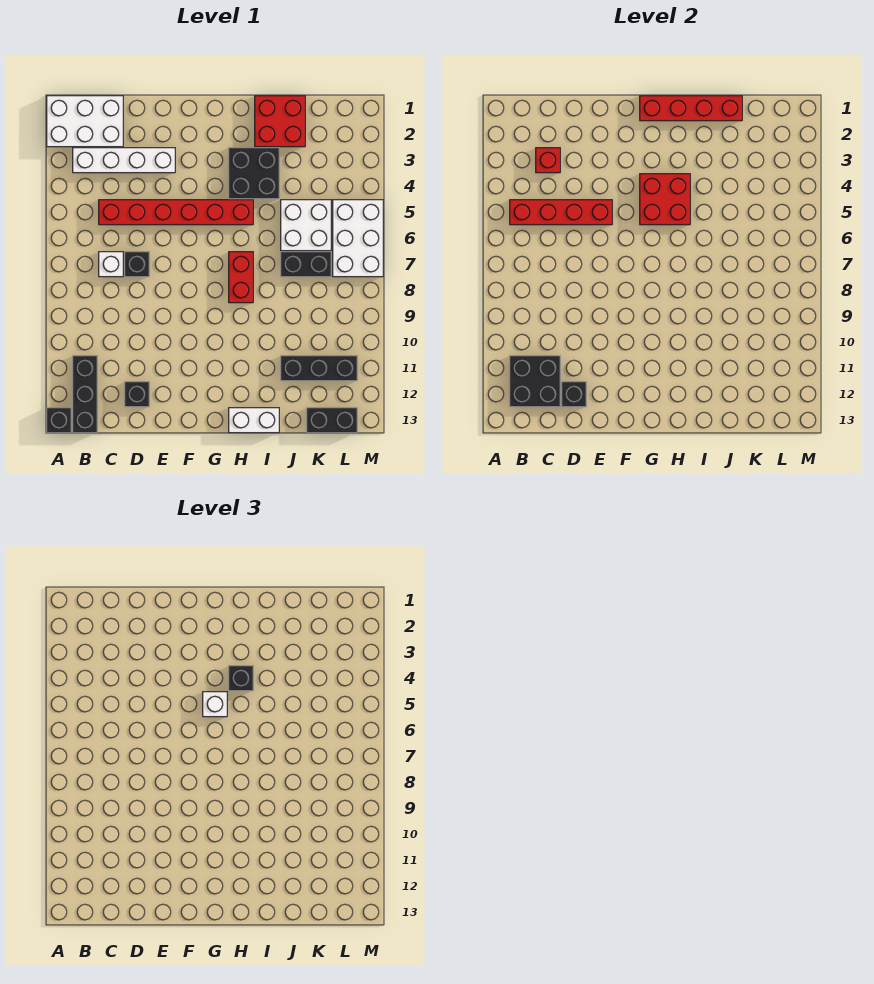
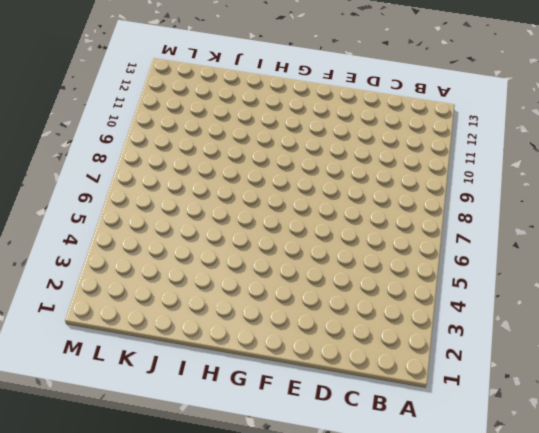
none -> white 2x3 brick [47,96,123,147]
none -> black 1x1 brick [47,408,71,433]
none -> white 1x4 brick [73,148,175,173]

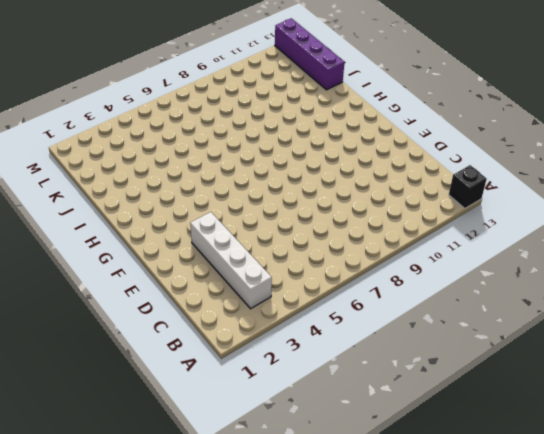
purple 1x4 brick [275,18,345,90] -> black 1x2 brick [307,408,357,433]
none -> white 2x3 brick [47,96,123,147]
none -> black 1x3 brick [73,356,97,433]
none -> red 1x6 brick [99,200,253,225]

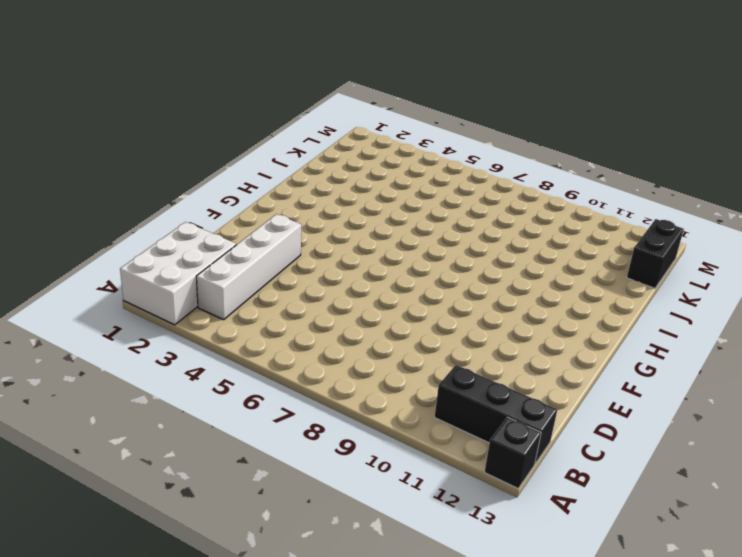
none -> red 1x6 brick [99,200,253,225]
none -> white 1x1 brick [99,252,123,277]
none -> black 1x1 brick [125,252,149,277]

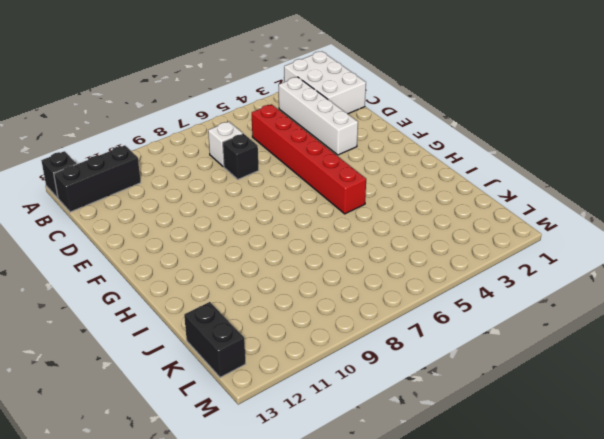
none -> black 1x1 brick [125,382,149,407]
none -> black 2x2 brick [229,148,279,199]
none -> red 1x2 brick [229,252,253,303]

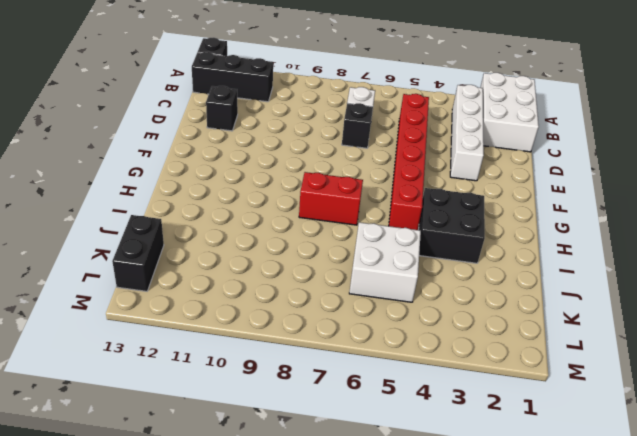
none -> white 1x2 brick [229,408,279,433]
none -> red 2x2 brick [255,96,305,147]
none -> black 1x2 brick [281,252,331,277]

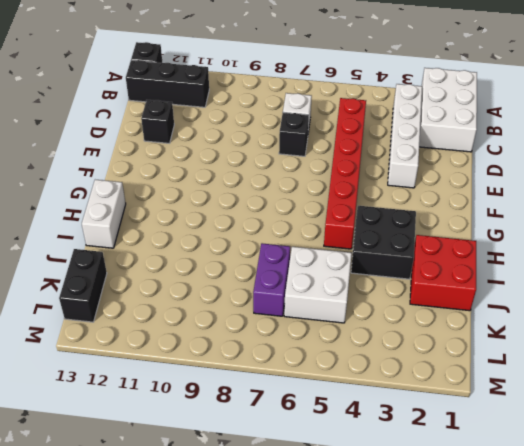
purple 1x2 brick [253,243,290,316] -> black 1x2 brick [281,252,331,277]
none -> red 1x2 brick [229,252,253,303]
none -> black 1x3 brick [281,356,357,381]
none -> white 2x3 brick [333,200,383,277]

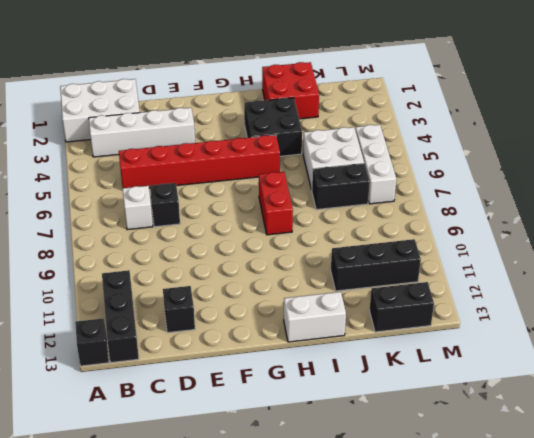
white 1x3 brick [355,125,396,204] -> white 2x3 brick [333,200,383,277]
none -> red 1x4 brick [510,200,612,225]
none -> black 2x2 brick [510,356,560,407]
none -> red 1x1 brick [536,148,560,173]

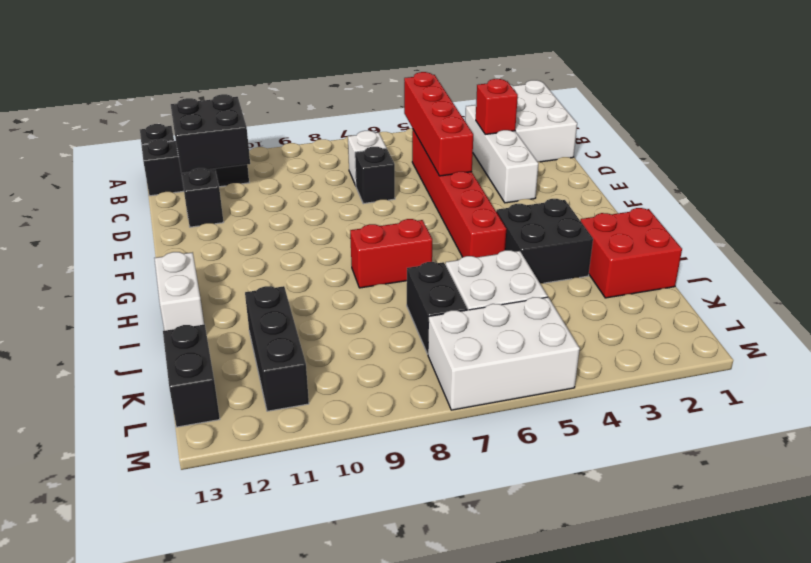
none -> black 1x1 brick [562,382,586,407]
none -> red 1x4 brick [640,96,742,121]
none -> red 2x2 brick [640,174,690,225]

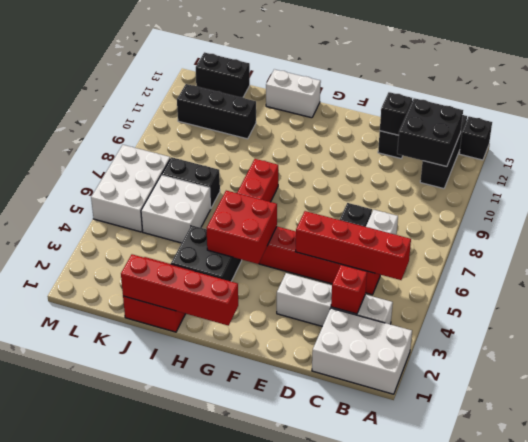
none -> white 1x1 brick [203,692,227,717]
none -> black 1x1 brick [229,666,253,691]

